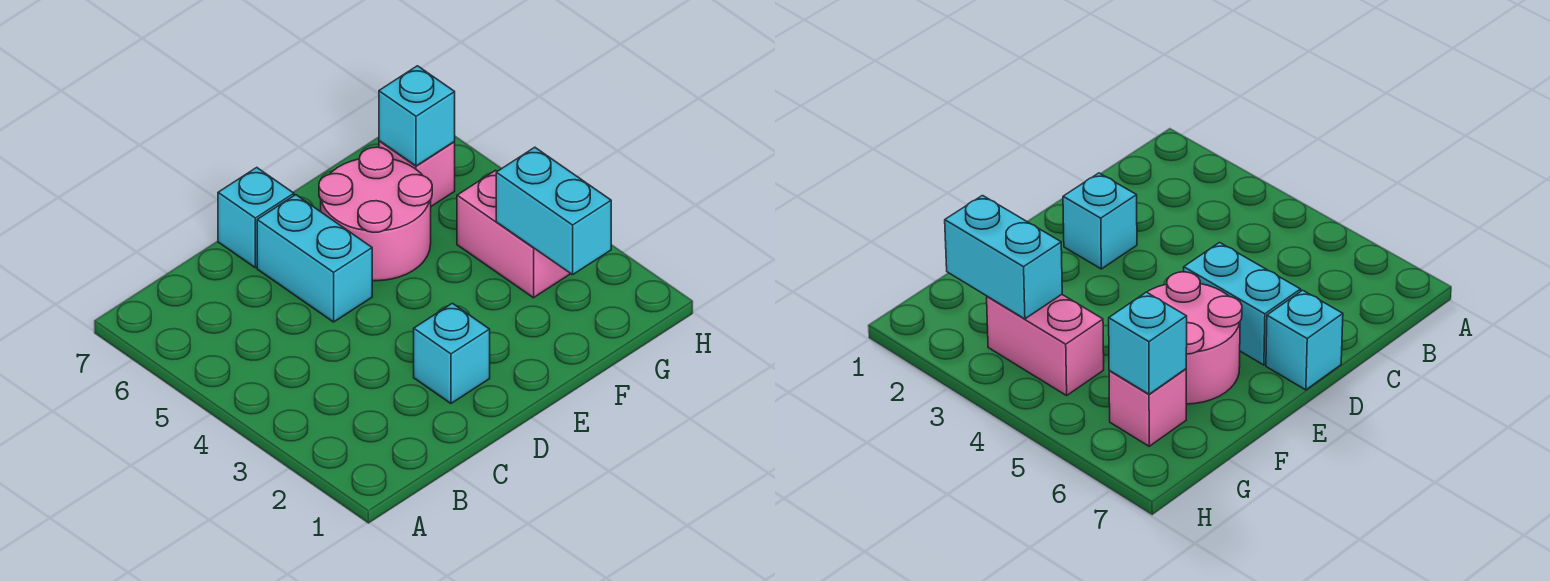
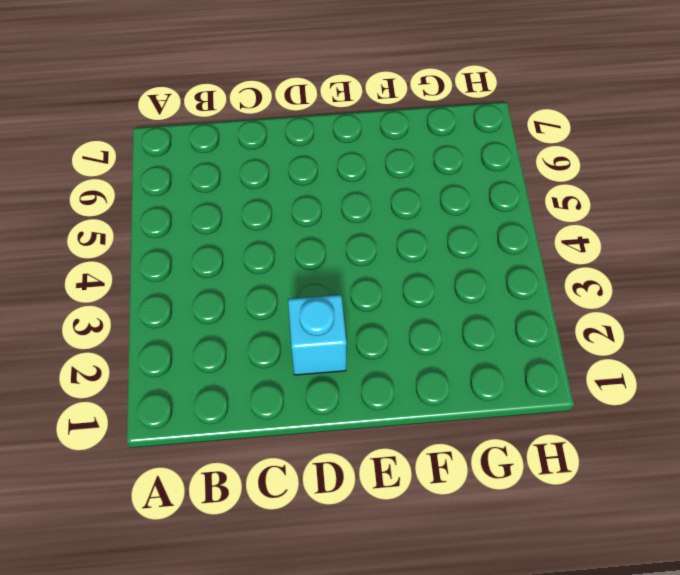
none -> cyan 1x2 brick [257,195,372,322]
none -> cyan 1x1 brick [218,168,294,268]

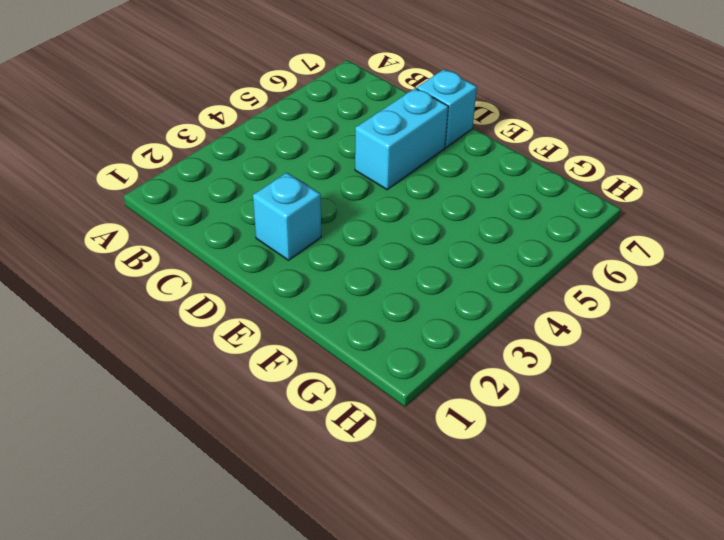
none -> pink 2x2 round brick [319,147,432,281]
none -> pink 1x2 brick [457,170,571,298]

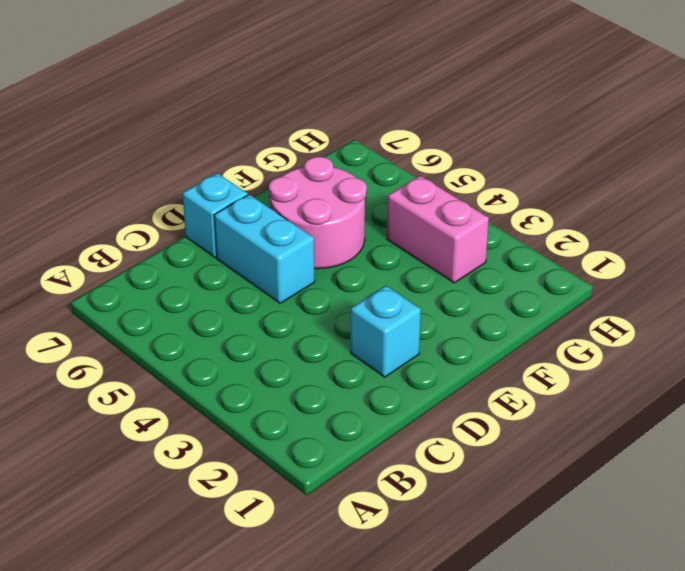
none -> pink 1x1 brick [379,141,455,206]
none -> cyan 1x2 brick [496,147,611,275]

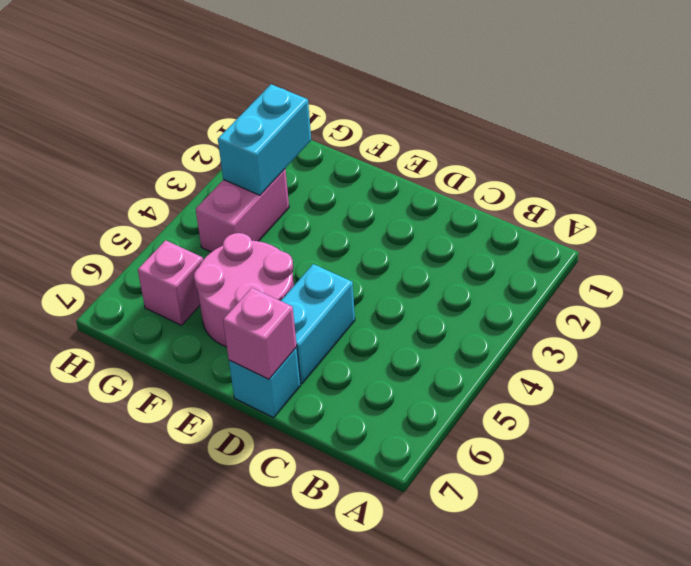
pink 1x1 brick [223,288,297,379] -> none
none -> cyan 1x1 brick [414,303,490,403]
none -> cyan 1x1 brick [379,66,455,166]

